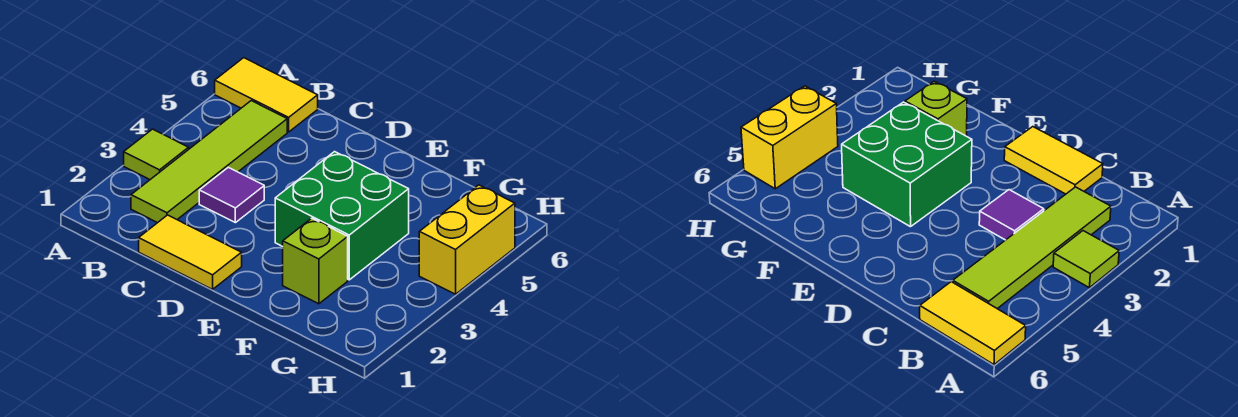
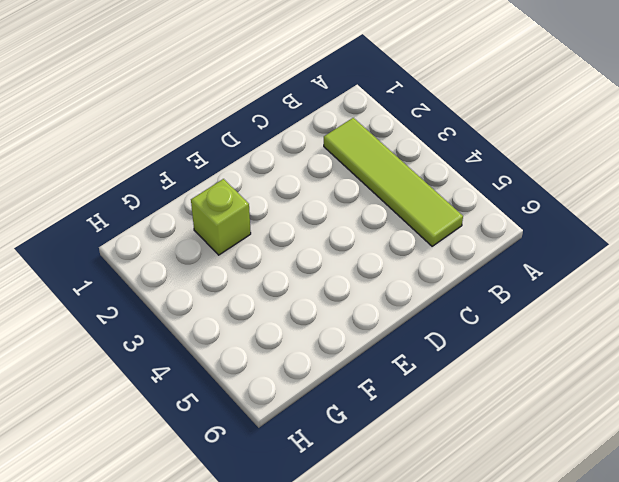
none -> lime 1x1 tile [124,129,189,180]
none -> yellow 1x2 tile [215,58,318,132]

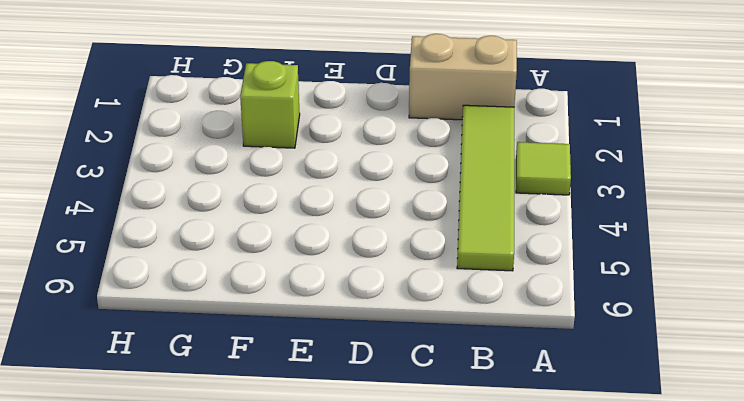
tan 1x2 brick [409,34,517,120] -> yellow 1x2 tile [139,215,242,289]
none -> yellow 1x2 tile [215,58,318,132]
none -> purple 1x1 tile [199,167,264,223]

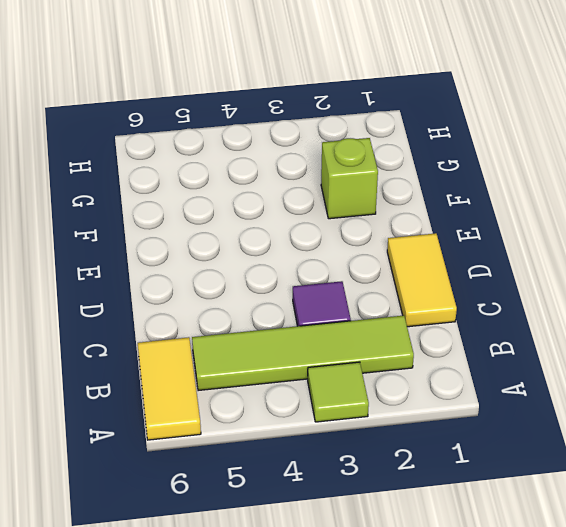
none -> green 2x2 brick [275,152,409,280]
none -> yellow 1x2 brick [419,185,515,294]

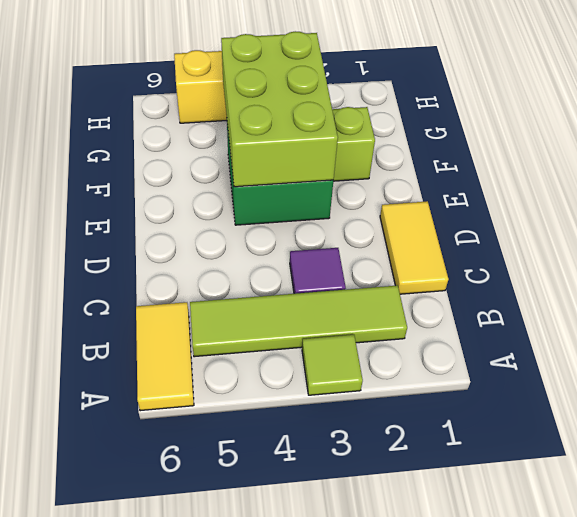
lime 2x3 brick [221,31,338,187] -> none

